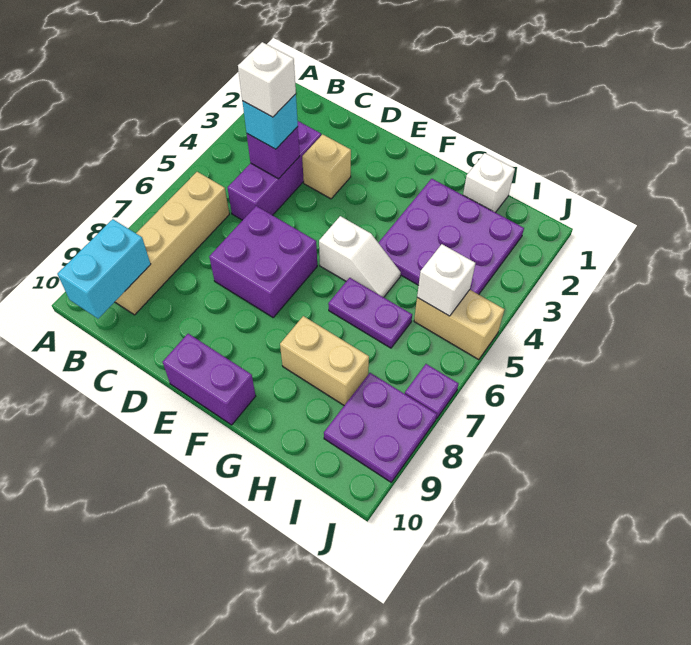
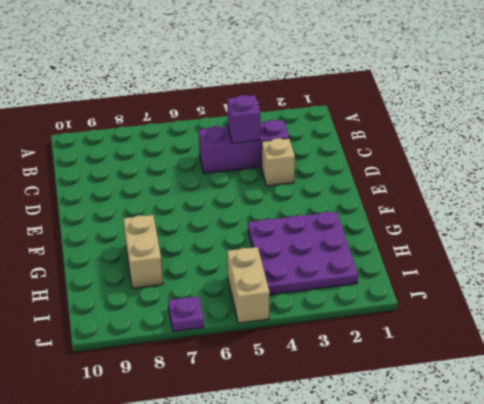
none -> tan 1x4 brick [115,172,229,315]
none -> purple 2x2 brick [209,206,317,317]
none -> purple 1x2 brick [163,334,256,425]

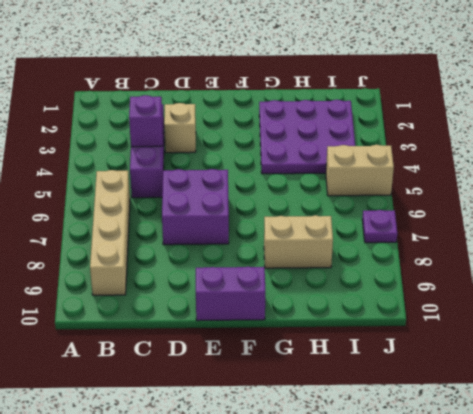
none -> white 1x2 slope [319,216,401,297]
none -> purple 1x2 plate [328,278,412,348]
none -> white 1x1 brick [463,153,515,213]

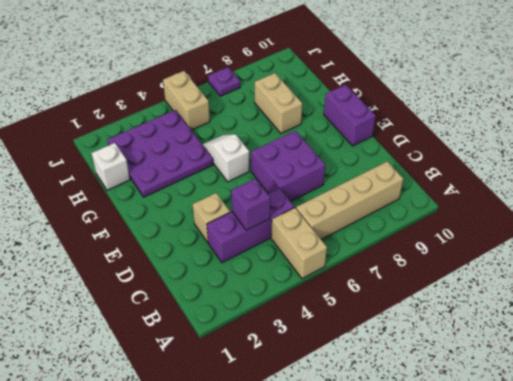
tan 1x2 brick [271,208,327,279] -> none
none -> purple 1x2 plate [328,278,412,348]
none -> purple 2x2 plate [324,373,437,482]
none -> cyan 1x2 brick [57,219,151,319]

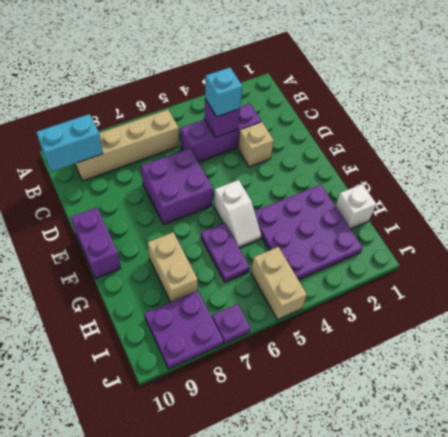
none -> white 1x1 brick [417,244,475,316]
none -> white 1x1 brick [238,42,296,117]

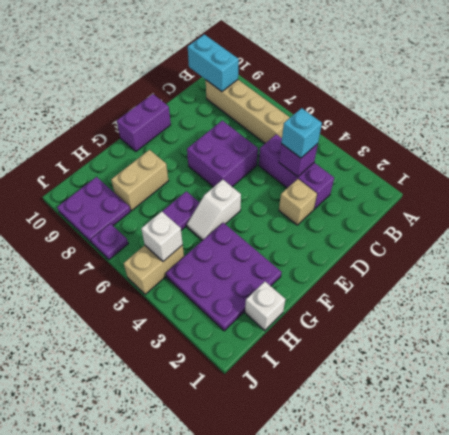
none -> white 1x1 brick [238,42,296,117]

